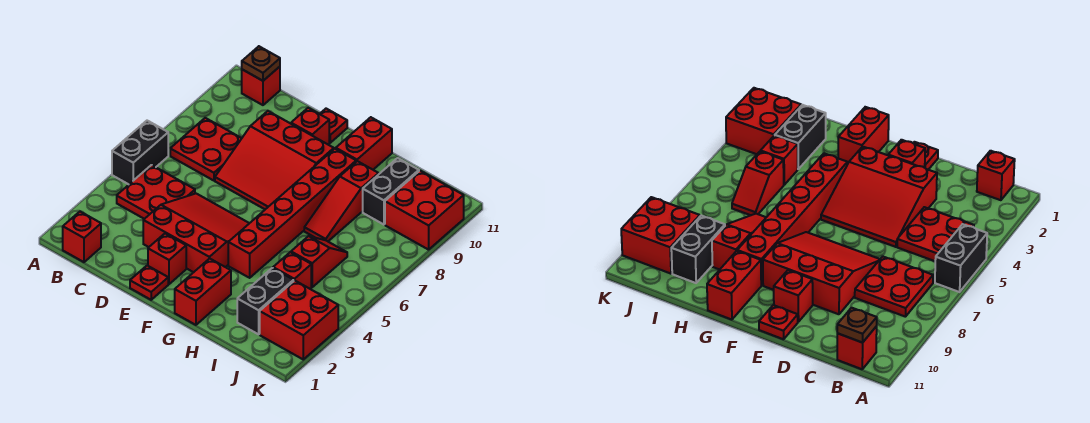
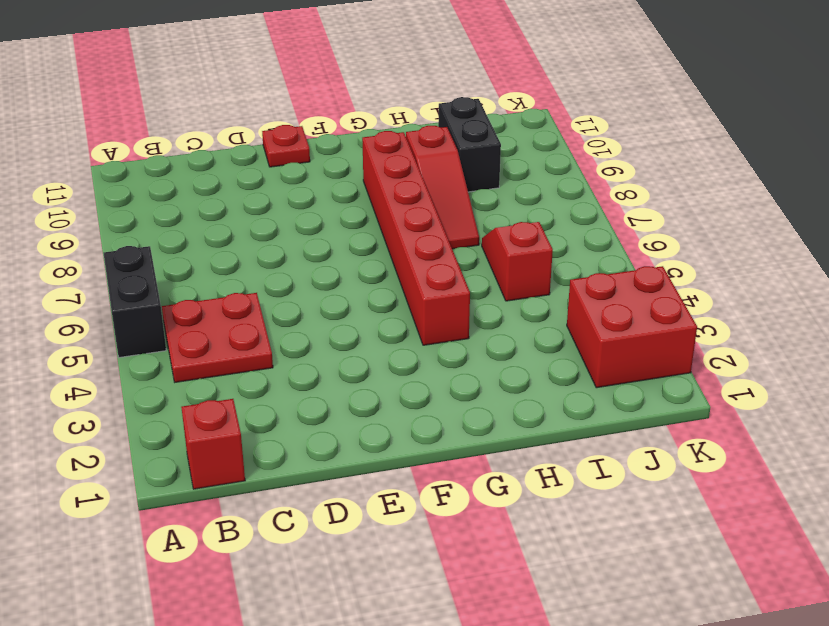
none -> red 2x2 plate [170,118,242,181]
none -> red 1x1 brick [242,67,280,105]
none -> red 3x3 slope [143,194,249,272]

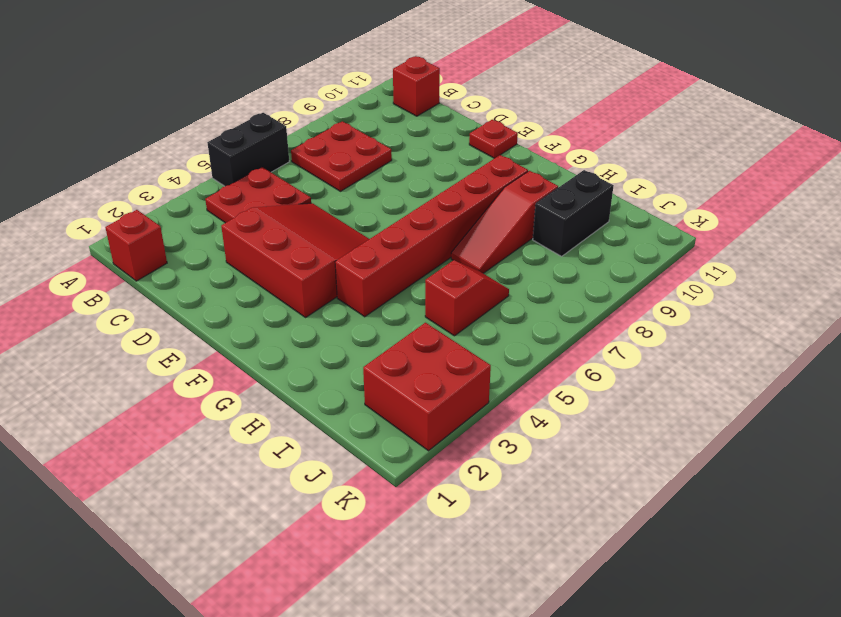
none -> red 3x3 slope [215,111,334,209]
none -> red 1x1 plate [130,266,168,300]
none -> red 1x1 brick [148,234,186,284]

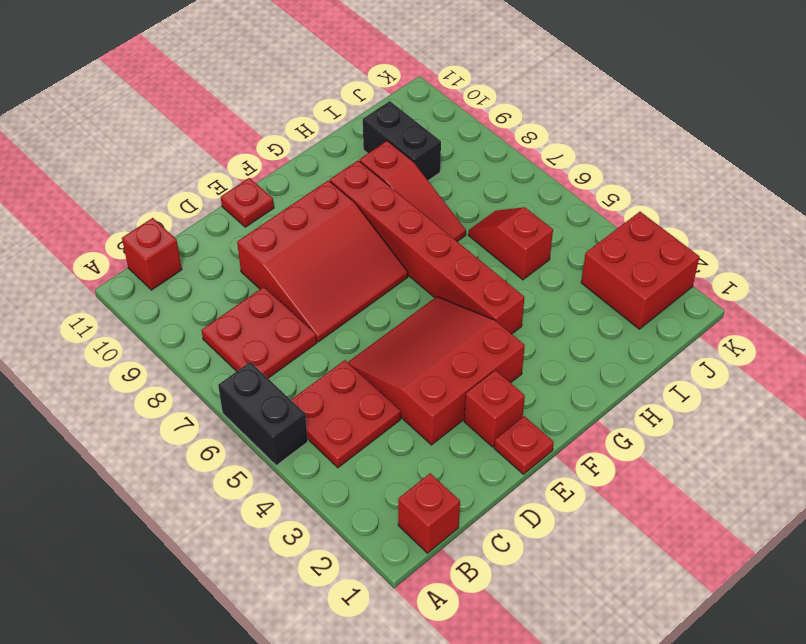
none -> red 1x1 brick [291,108,329,145]
none -> red 1x2 brick [175,258,231,325]
none -> red 1x2 brick [335,117,392,170]

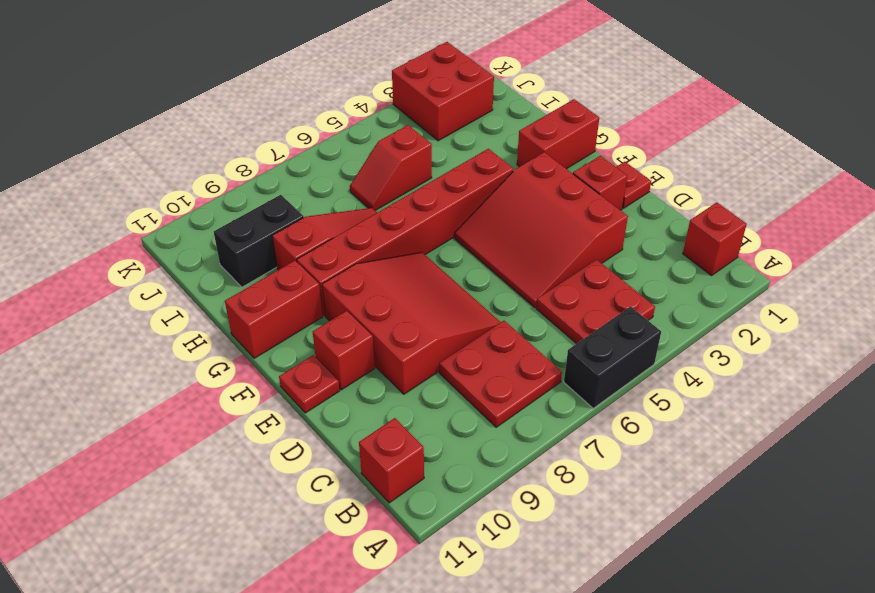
none -> black 1x2 brick [237,268,294,334]
none -> red 1x1 brick [273,252,311,289]
none -> red 2x2 brick [385,171,464,250]

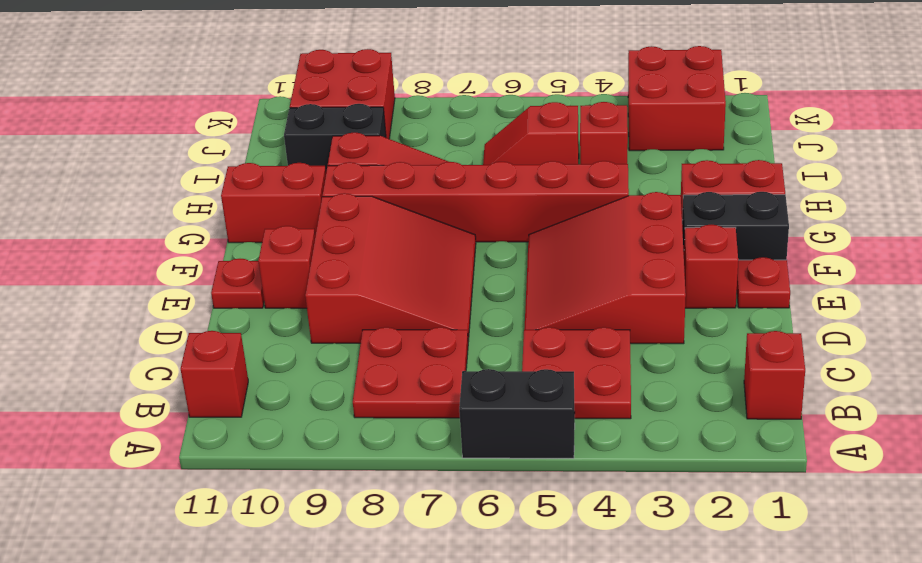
black 1x2 brick [682,192,789,260] -> black 1x2 brick moved to [237,268,294,334]
none -> brown 1x1 plate [242,46,280,81]

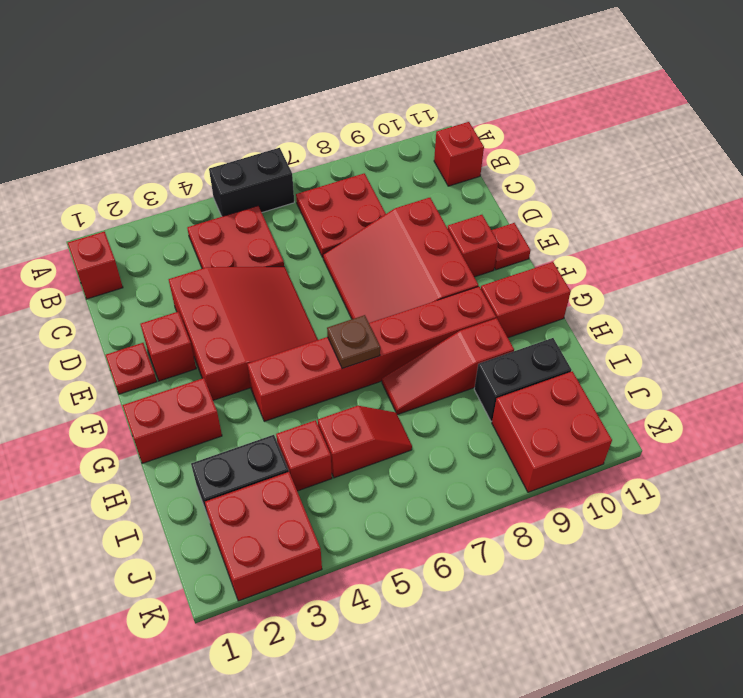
brown 1x1 plate [327,315,380,369] -> brown 1x1 plate moved to [242,46,280,81]

